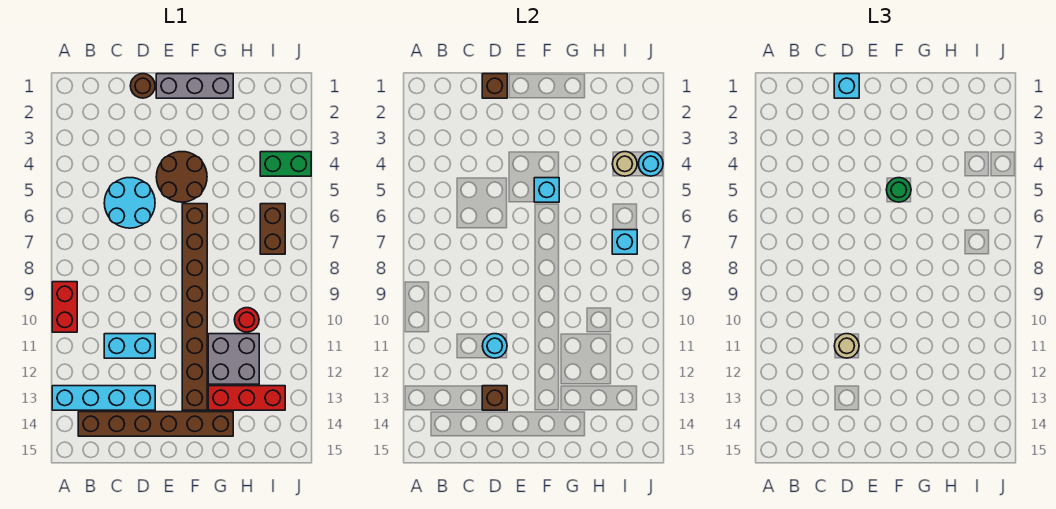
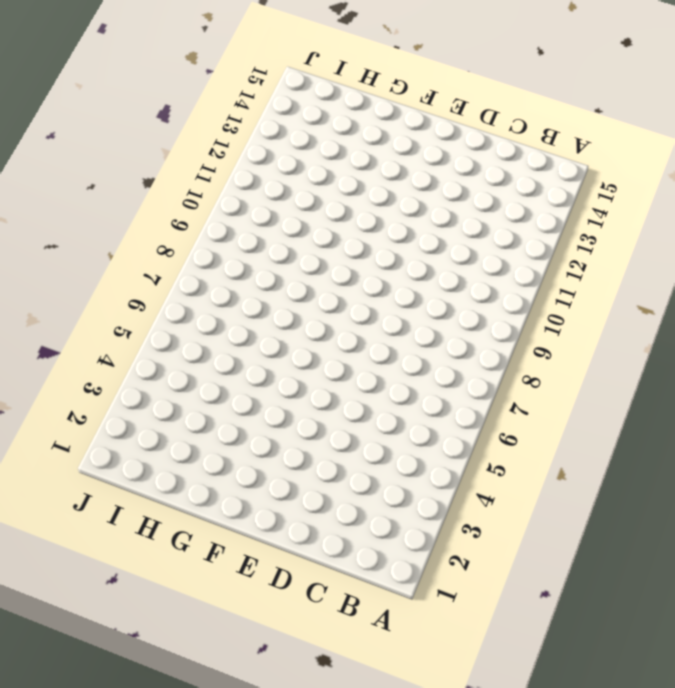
none -> red 1x2 brick [52,282,77,332]
none -> cyan 1x4 brick [52,386,155,410]
none -> brown 1x6 brick [78,412,233,436]

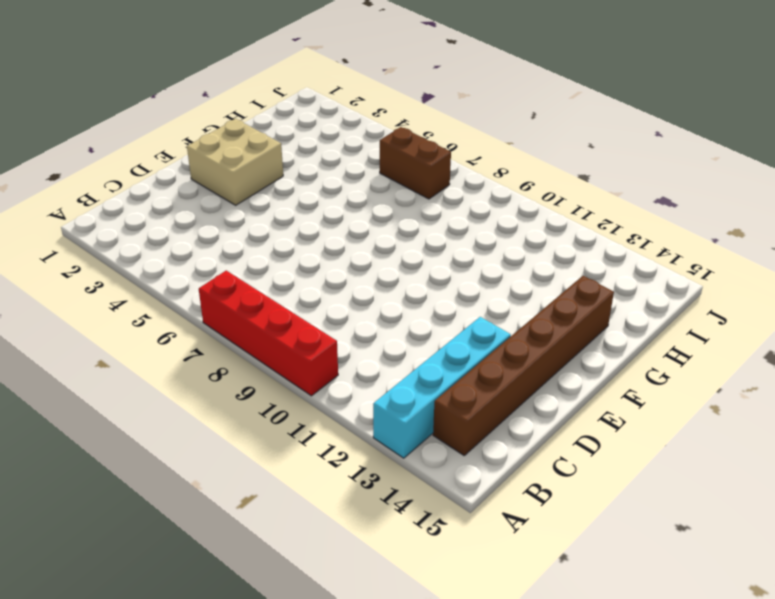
red 1x4 brick [199,271,338,396] -> red 1x2 brick [52,282,77,332]
tan 2x2 brick [187,119,283,205] -> none
none -> cyan 2x2 round brick [104,178,155,228]
none -> cyan 1x2 brick [104,334,155,358]
none -> brown 1x1 round brick [130,74,155,98]

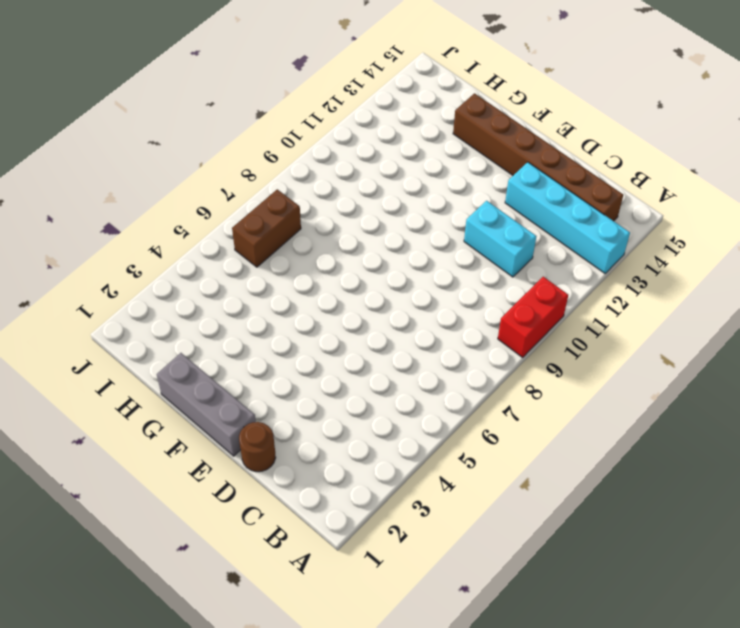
none -> cyan 2x2 round brick [104,178,155,228]
none -> brown 2x2 round brick [156,152,207,202]
none -> brown 1x8 brick [182,204,207,410]

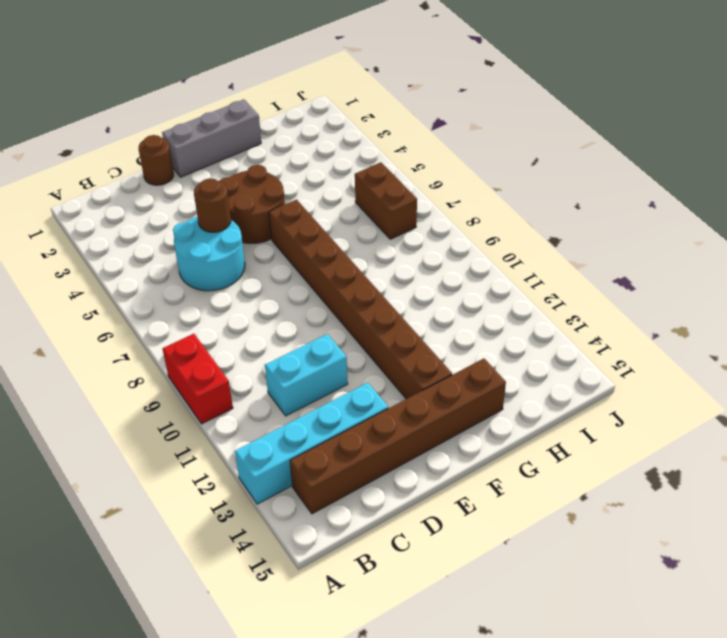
brown 1x1 round brick [194,178,231,232] -> none
none -> grey 2x2 brick [208,334,259,384]
none -> red 1x3 brick [208,386,285,410]
none -> red 1x1 round brick [234,308,259,332]

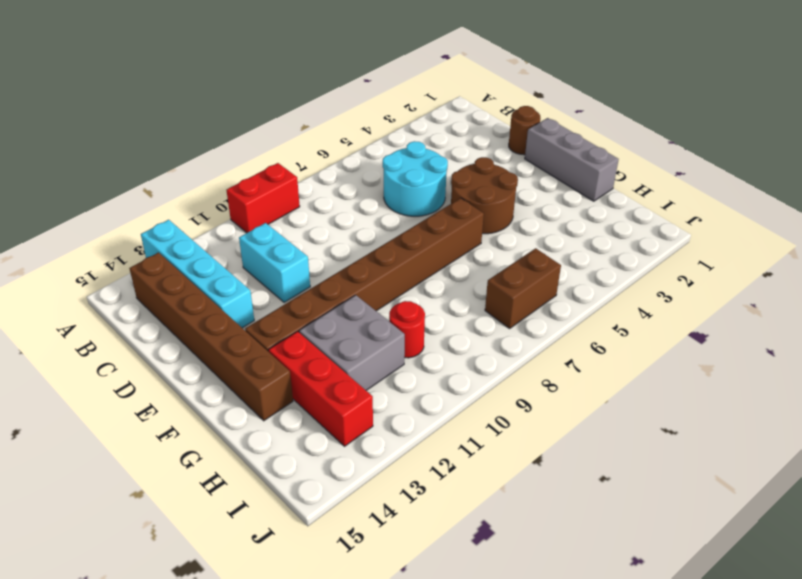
none -> green 1x2 brick [260,152,311,176]
none -> brown 1x1 brick [482,74,507,98]
none -> cyan 1x1 round brick [482,334,507,358]

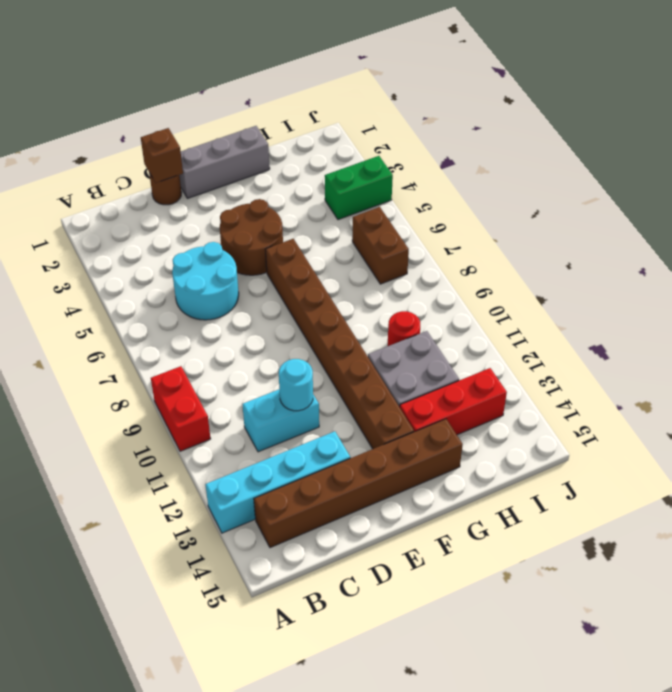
none -> brown 1x1 brick [482,386,507,410]
none -> cyan 1x1 brick [534,178,559,202]
none -> tan 1x1 round brick [612,152,637,176]

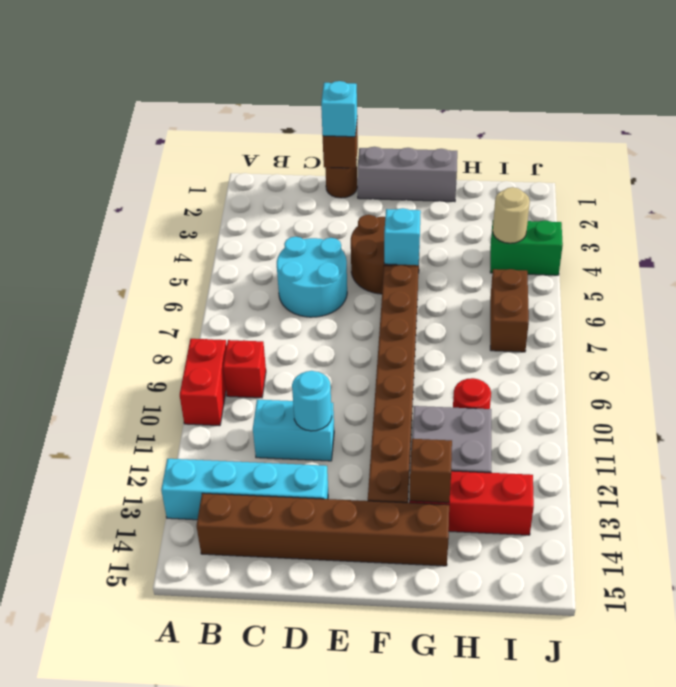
red 1x1 brick [223,340,266,398] -> none
brown 1x1 brick [409,439,452,503] -> brown 1x1 brick moved to [482,386,507,410]
none -> cyan 1x1 brick [612,230,637,254]
none -> cyan 1x1 round brick [638,152,663,176]
none -> tan 1x1 round brick [834,334,859,358]

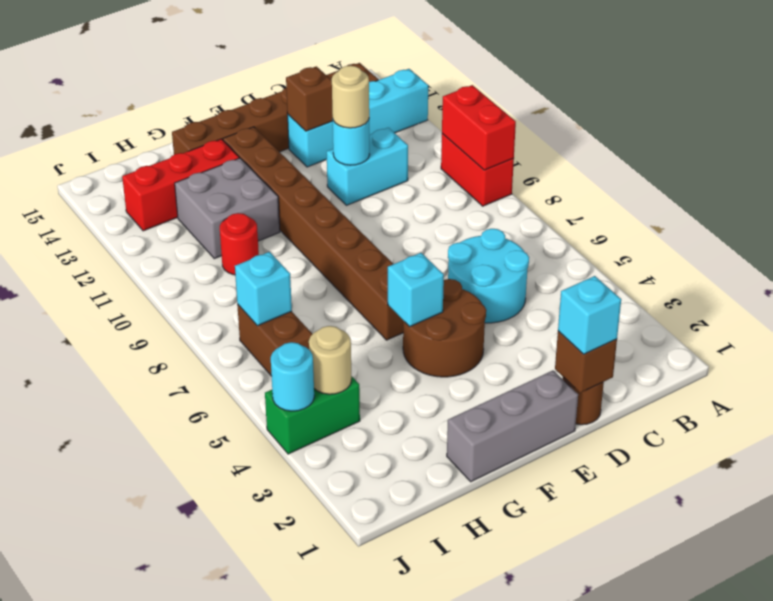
red 1x2 brick [442,85,516,170] -> none
none -> green 1x1 round brick [886,178,911,202]

